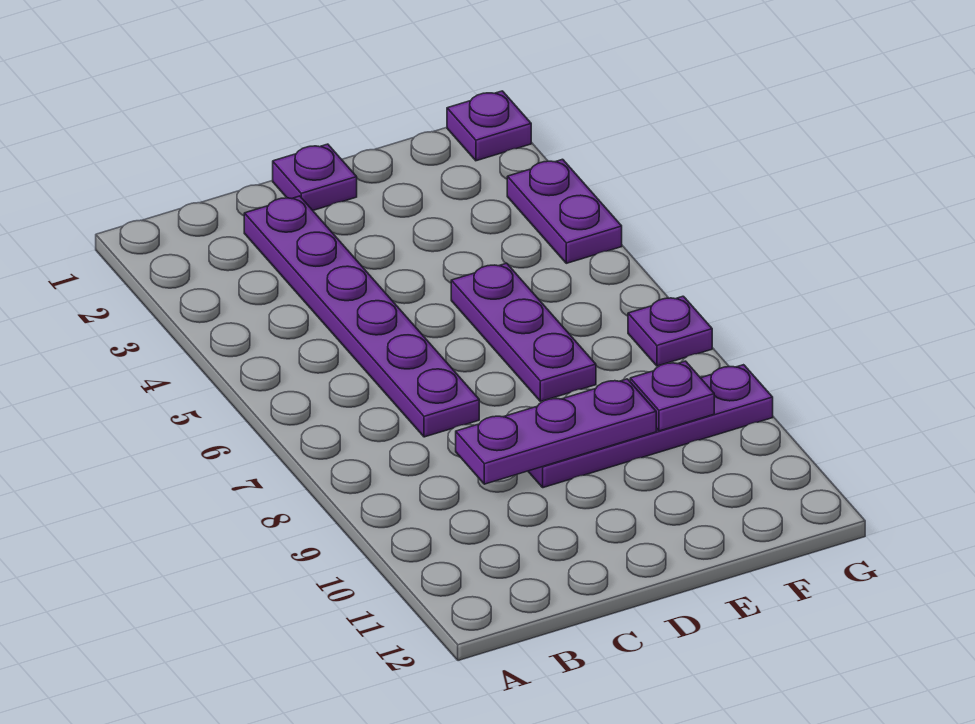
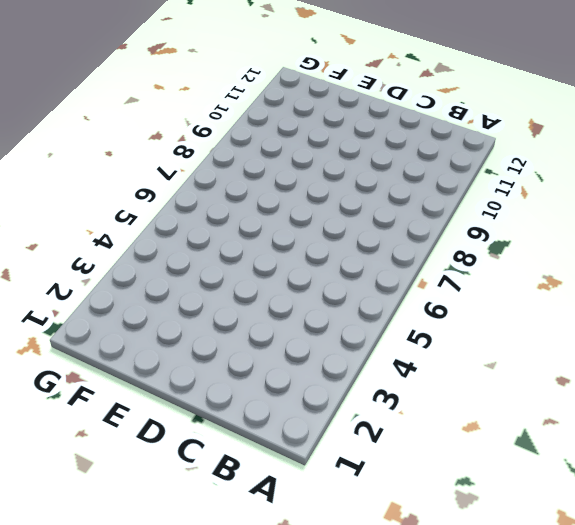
none -> purple 1x6 plate [244,196,479,437]
none -> purple 1x1 plate [273,144,357,210]

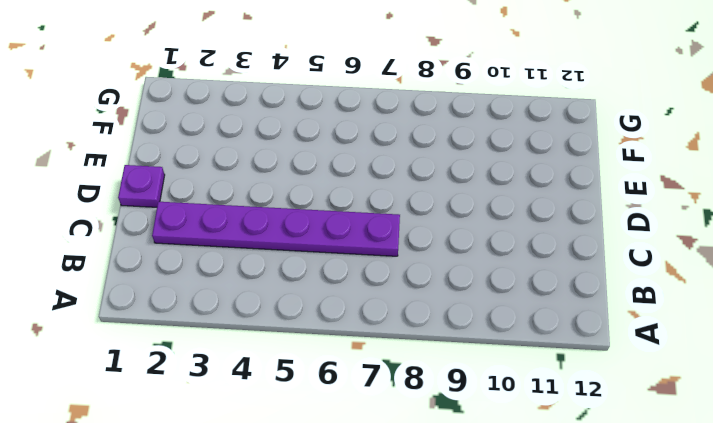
none -> purple 1x4 plate [528,365,773,488]
none -> purple 1x3 plate [451,263,596,402]

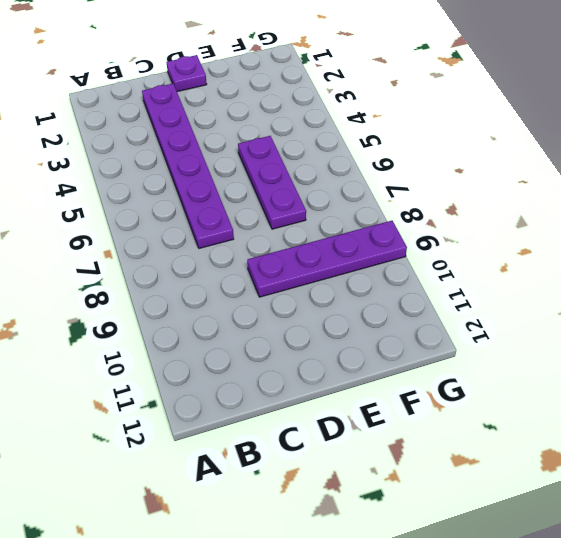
none -> purple 1x1 plate [447,91,531,161]
none -> purple 1x2 plate [507,159,622,263]

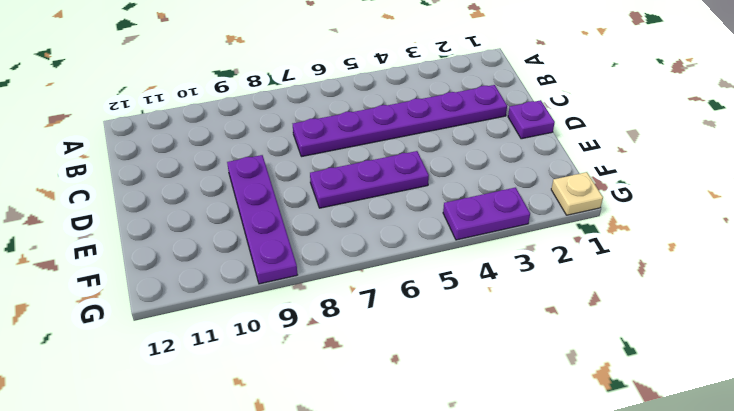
tan 1x1 plate [551,172,603,215] -> purple 1x1 plate [447,91,531,161]
none -> purple 1x1 plate [628,296,712,366]
none -> purple 1x3 plate [456,379,656,484]

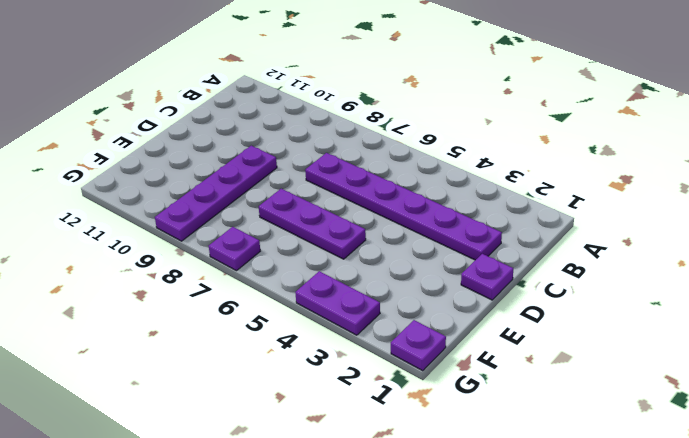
none -> purple 1x3 plate [456,379,656,484]
none -> purple 1x1 plate [630,361,714,431]

